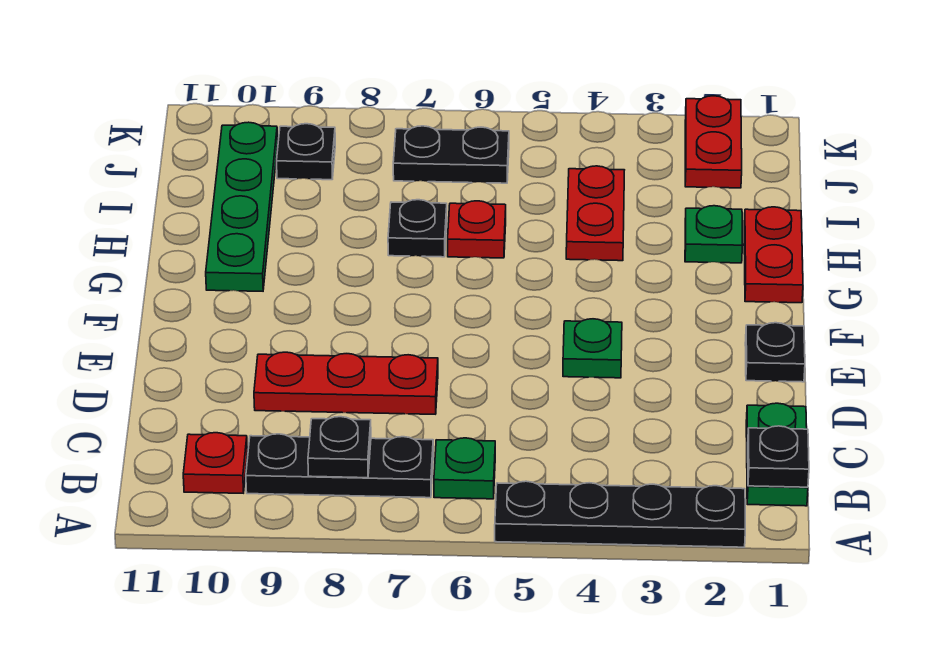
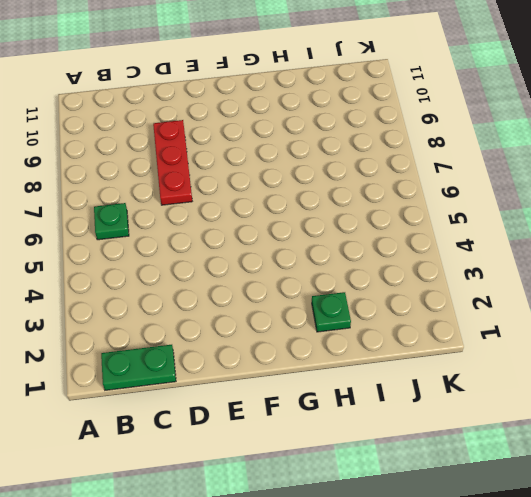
none -> black 1x4 plate [495,481,745,547]
none -> black 1x3 plate [246,434,433,498]
none -> red 1x1 plate [183,433,247,493]

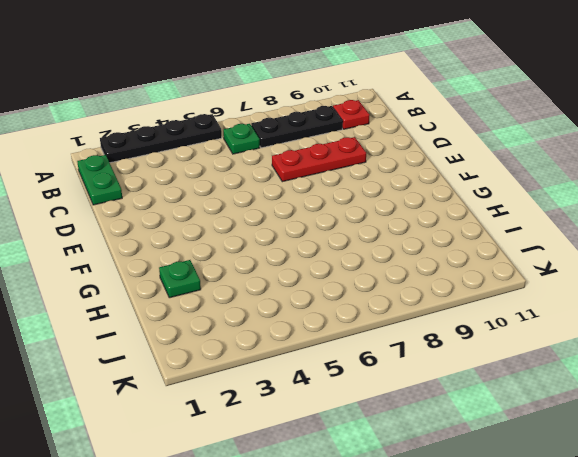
none -> black 1x1 plate [745,323,805,382]
none -> green 1x1 plate [563,319,622,378]
none -> red 1x2 plate [744,207,803,303]

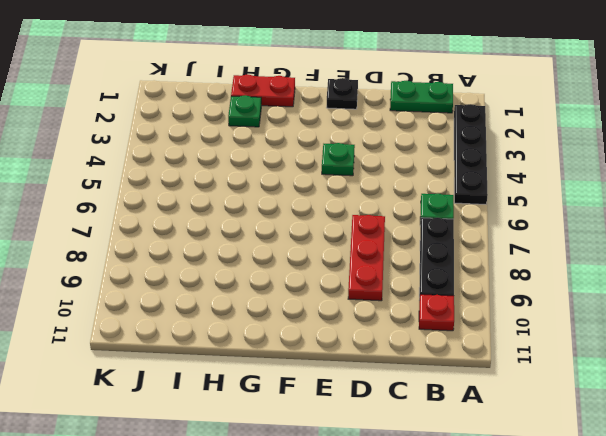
none -> green 1x4 plate [206,122,278,291]
none -> red 1x2 plate [566,166,624,261]
none -> red 1x1 plate [448,201,506,258]

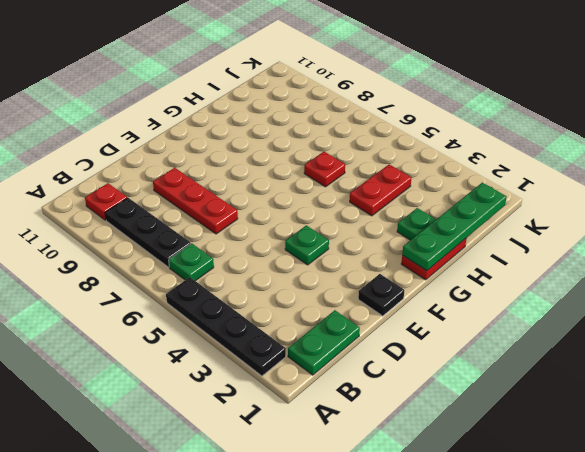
green 1x4 plate [402,183,506,271] -> green 1x4 plate moved to [206,122,278,291]
none -> black 1x1 plate [388,200,447,257]
none -> red 1x2 plate [685,96,742,188]
none -> black 1x2 plate [393,126,509,183]

